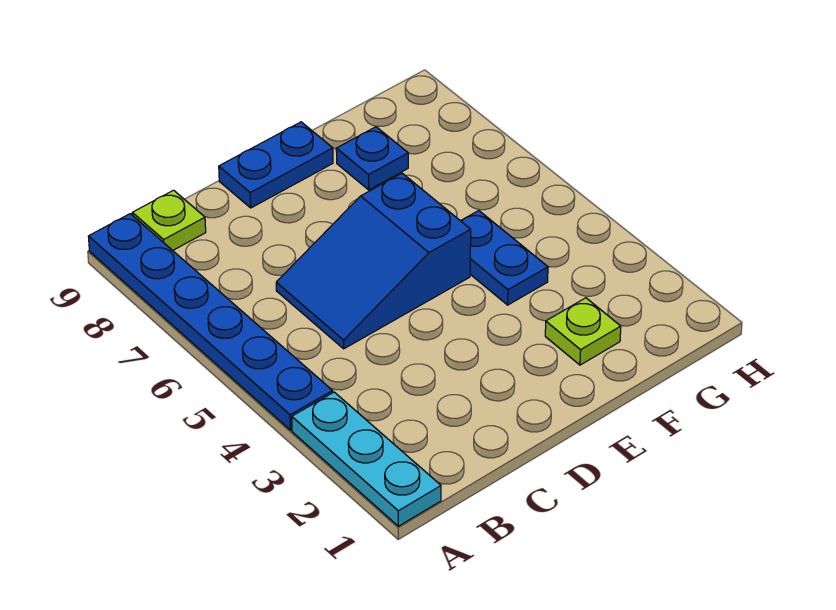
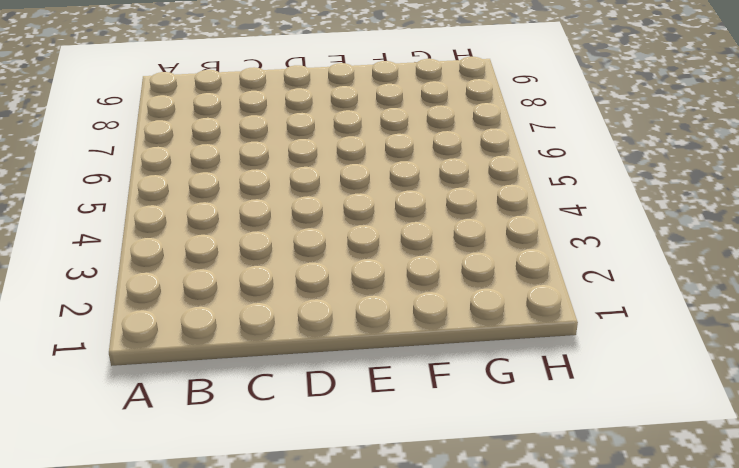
none -> cyan 1x3 plate [292,392,441,526]
none -> blue 1x6 plate [88,214,333,430]

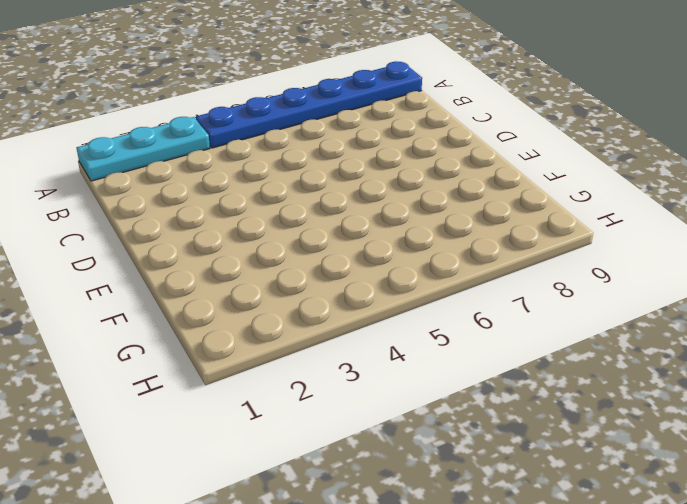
none -> lime 1x1 plate [132,190,206,250]
none -> blue 2x3 slope [276,173,471,349]

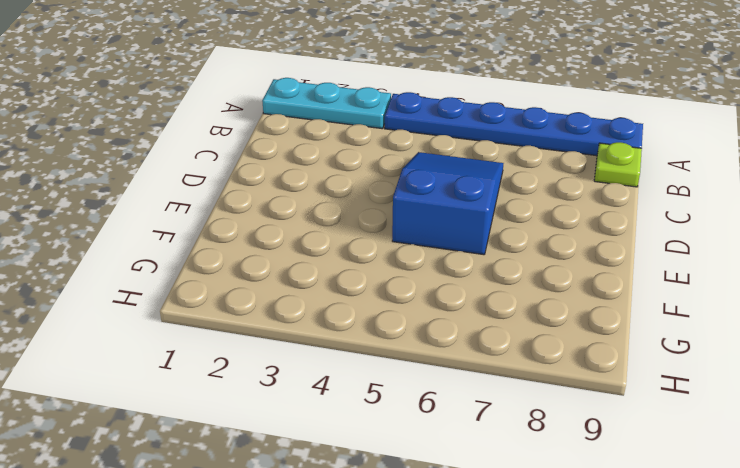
none -> blue 1x2 plate [219,122,333,208]
none -> lime 1x1 plate [545,298,621,365]

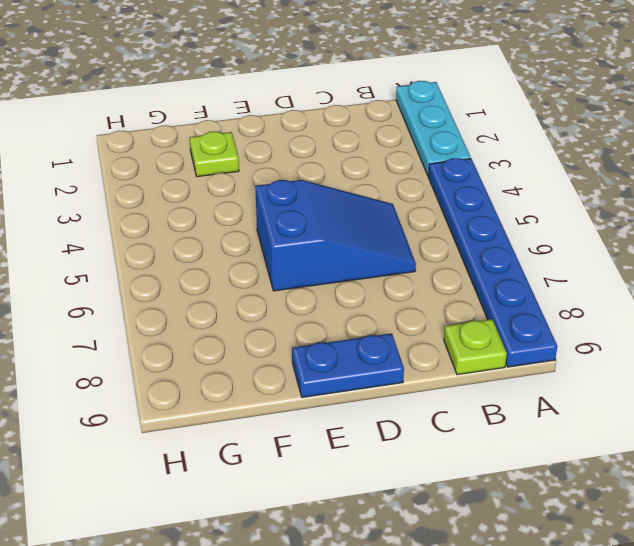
none -> blue 1x2 plate [461,211,548,305]
none -> blue 1x1 plate [336,127,408,190]

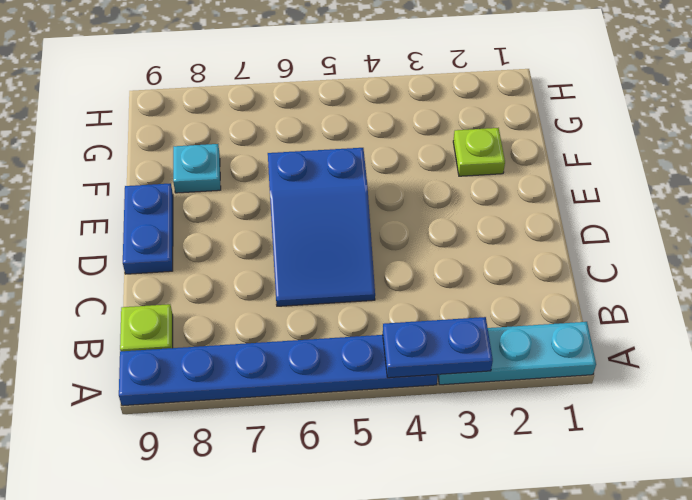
blue 1x2 plate [383,317,493,378] -> blue 1x2 plate moved to [461,211,548,305]
cyan 1x1 plate [173,144,221,193] -> blue 1x1 plate [336,127,408,190]

